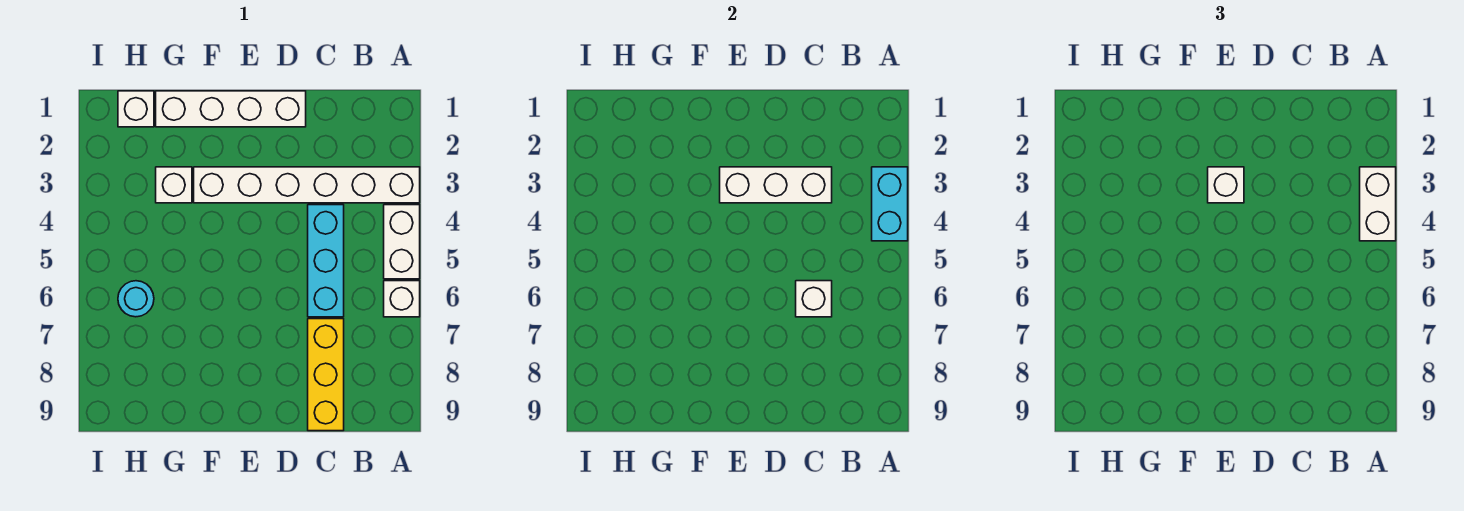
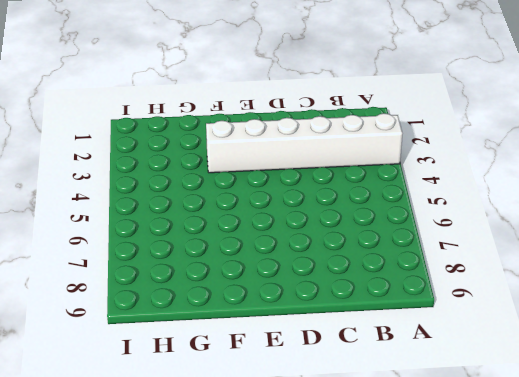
none -> white 1x2 brick [384,205,420,279]
none -> white 1x1 brick [384,281,420,317]
none -> cyan 1x3 brick [308,205,344,317]

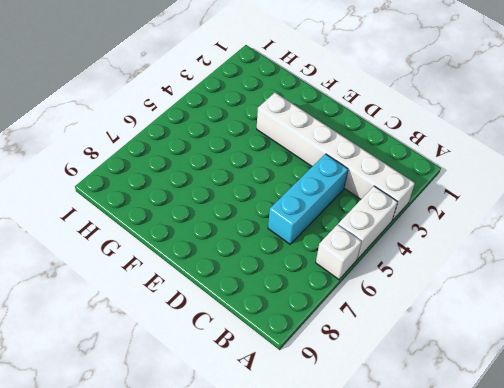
none -> yellow 1x3 brick [308,319,344,431]
none -> white 1x4 brick [156,91,306,127]
none -> white 1x1 brick [156,167,192,203]

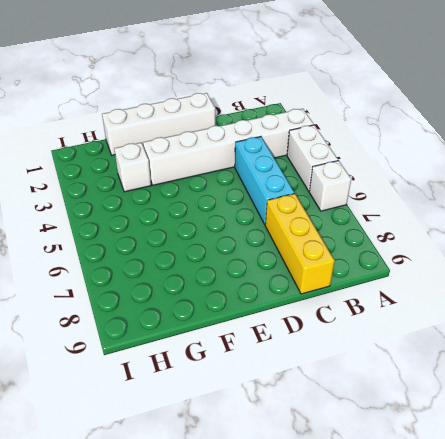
none -> white 1x1 brick [118,91,154,127]
none -> cyan 1x1 round brick [118,281,154,317]
none -> cyan 1x2 brick [872,167,908,241]

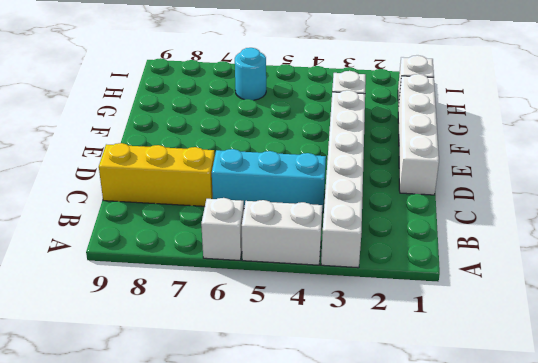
none -> cyan 1x2 brick [872,167,908,241]
none -> white 1x3 brick [720,167,832,203]
none -> white 1x1 brick [796,281,832,317]

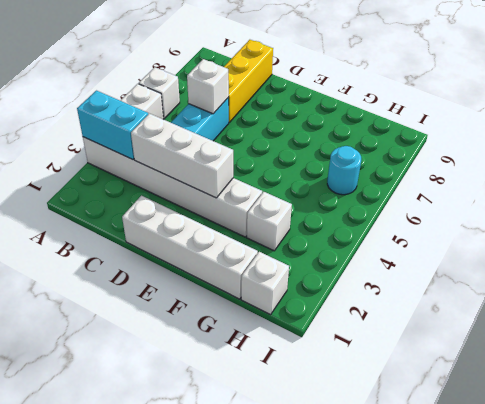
cyan 1x2 brick [77,91,148,160] -> cyan 1x2 brick turned to [872,167,908,241]
none -> white 1x2 brick [1360,167,1396,241]
none -> white 1x1 brick [1208,167,1244,203]

